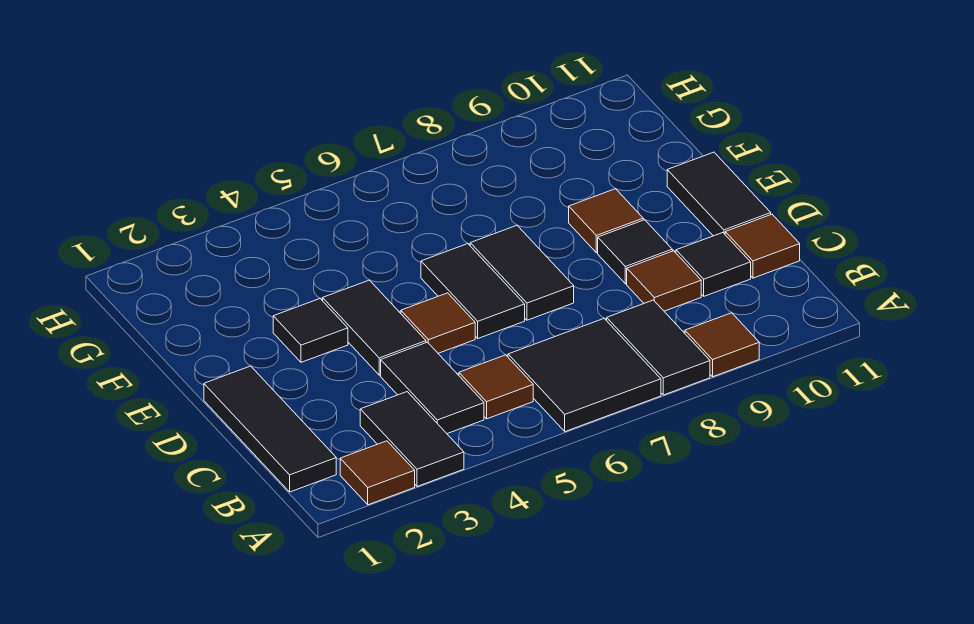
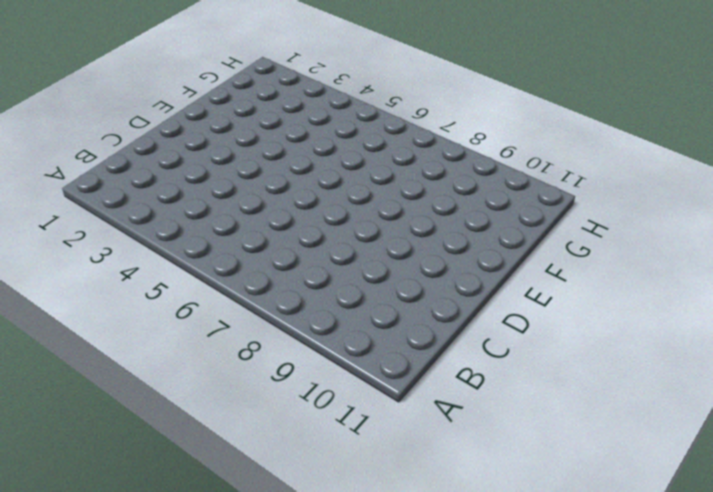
none -> brown 1x1 tile [340,441,415,505]
none -> black 1x2 tile [360,392,464,487]
none -> black 2x2 tile [508,319,661,432]

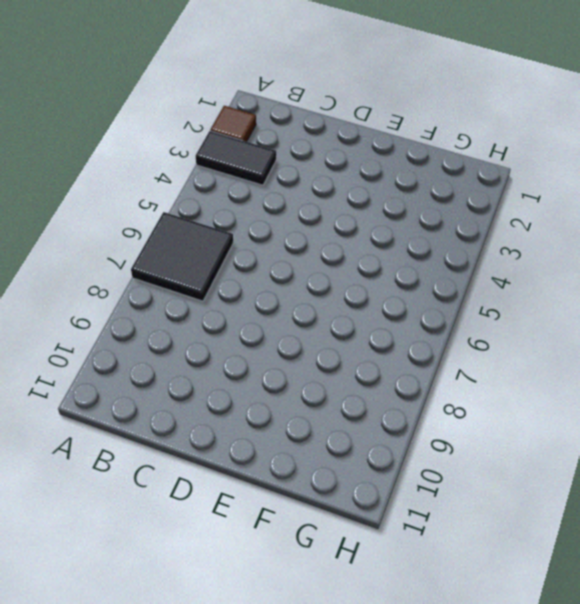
none -> black 1x2 tile [607,300,710,395]
none -> brown 1x1 tile [685,313,759,377]
none -> black 1x3 tile [204,366,336,492]

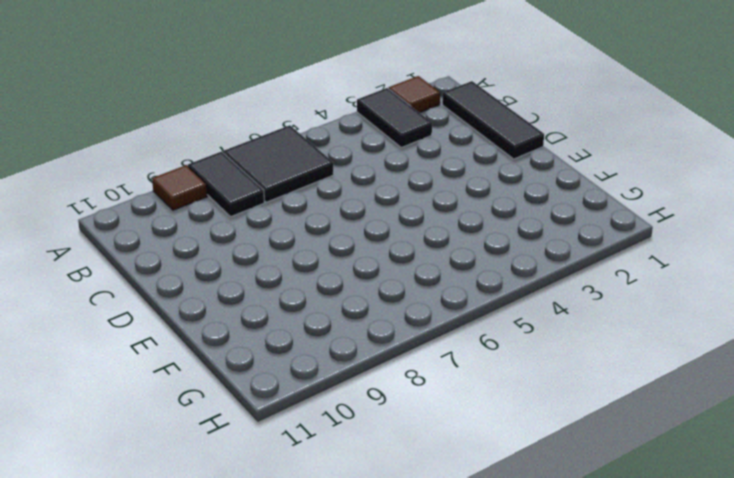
none -> black 1x2 tile [381,342,484,434]
none -> brown 1x1 tile [459,355,533,419]
none -> brown 1x1 tile [627,251,701,311]

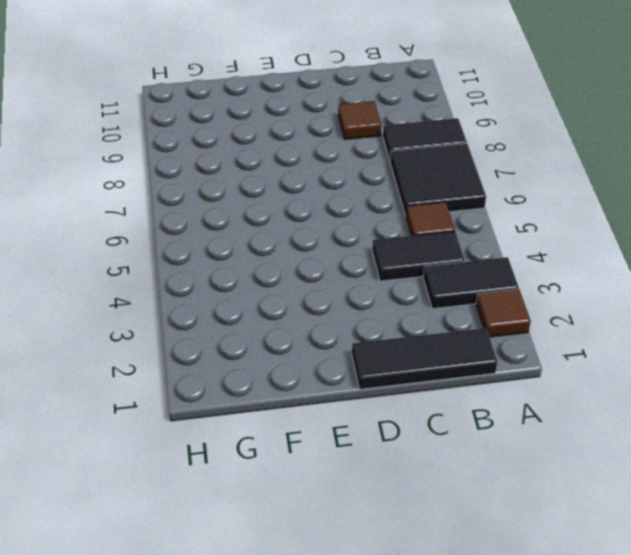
none -> brown 1x1 tile [685,313,759,377]
none -> black 1x1 tile [676,233,751,296]
none -> brown 1x1 tile [725,214,800,278]

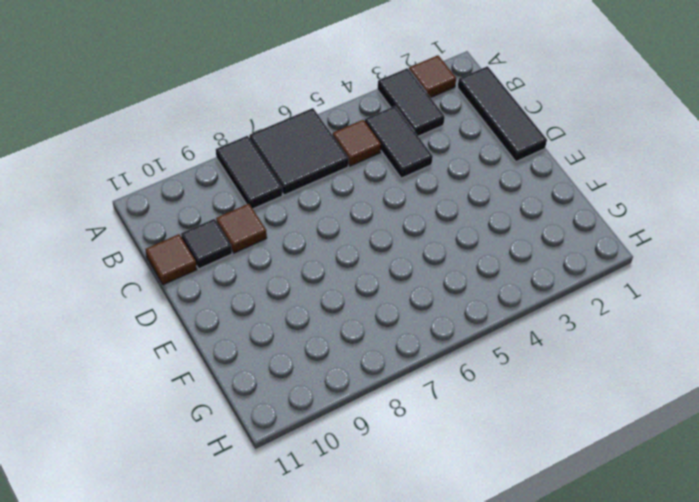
none -> brown 1x1 tile [685,313,759,377]
none -> black 1x2 tile [323,280,426,375]
none -> brown 1x1 tile [401,293,475,353]

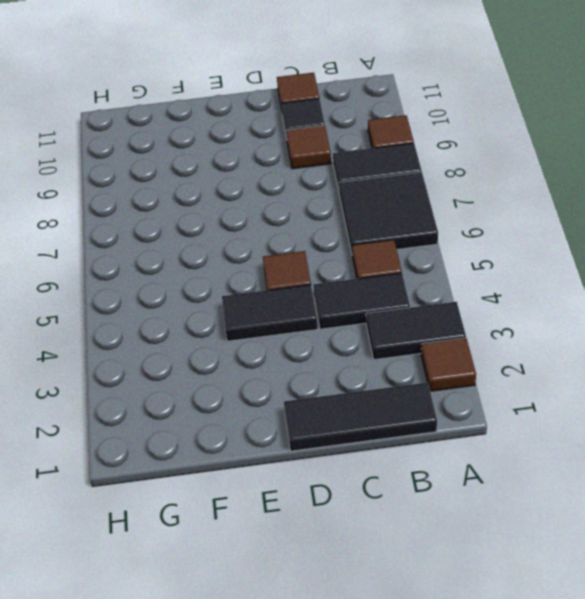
none -> black 1x2 tile [421,244,525,338]
none -> black 1x2 tile [470,226,574,320]
none -> black 1x1 tile [598,220,672,284]

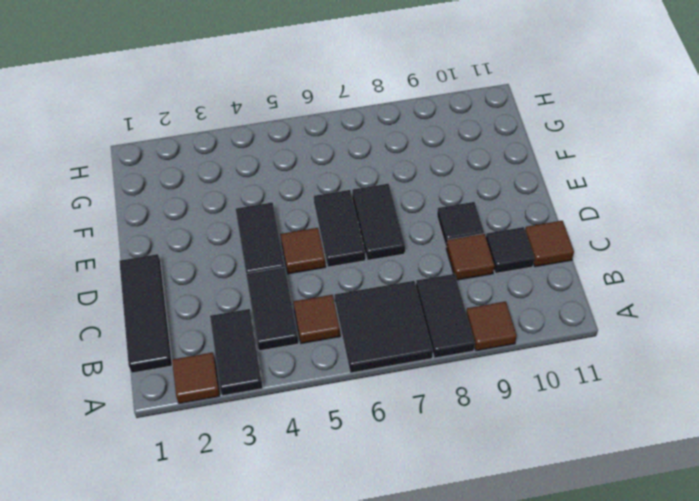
none -> black 1x2 tile [667,152,771,236]
none -> black 1x1 tile [273,299,348,362]
none -> brown 1x1 tile [569,189,643,253]

